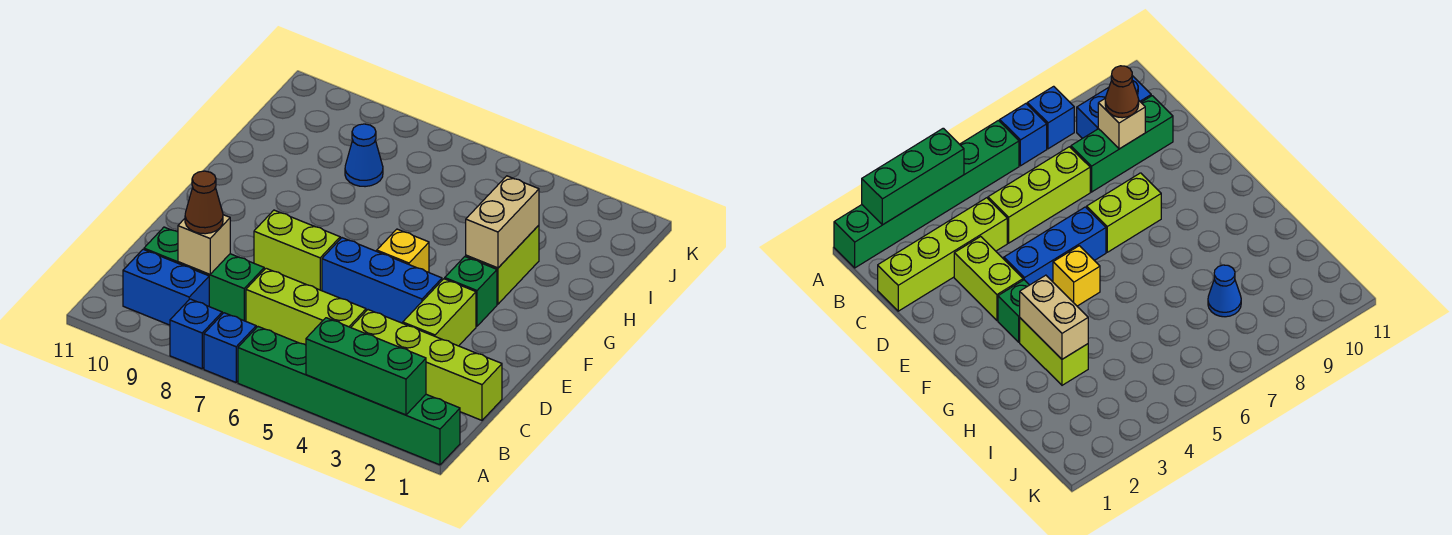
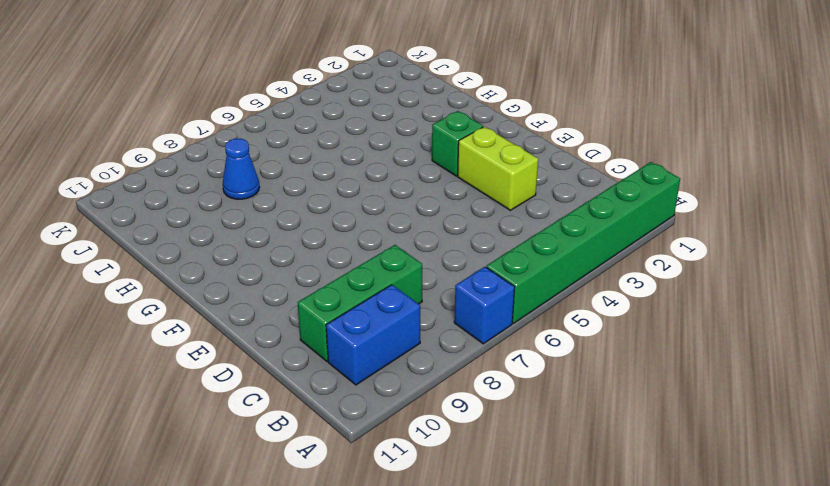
none -> blue 1x1 brick [170,299,222,369]
none -> lime 1x4 brick [351,310,502,420]
none -> lime 1x3 brick [246,268,366,345]

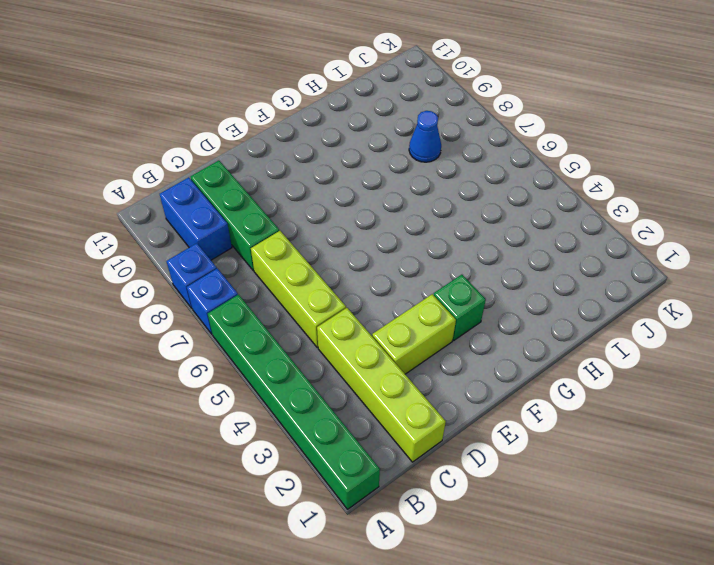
none -> blue 1x3 brick [322,238,442,323]
none -> lime 1x2 brick [254,210,340,291]
none -> yellow 1x1 brick [377,229,429,272]

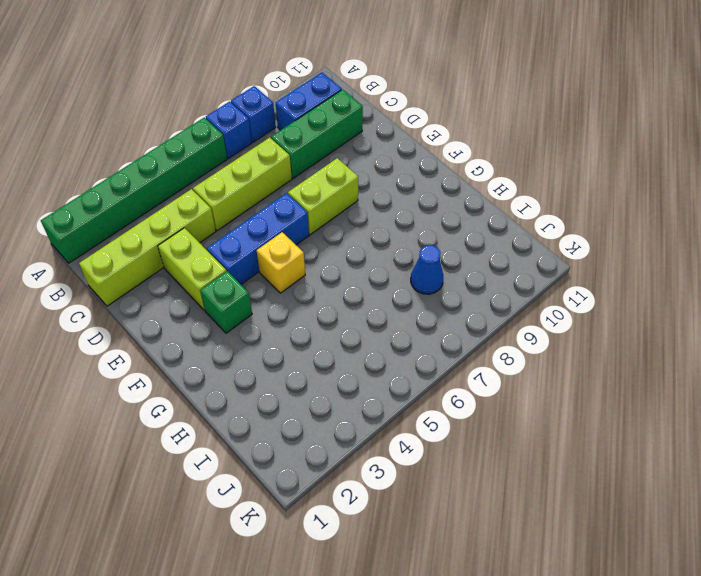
none -> lime 1x2 brick [466,225,539,304]
none -> green 1x3 brick [306,318,426,415]
none -> tan 1x1 brick [178,215,230,274]

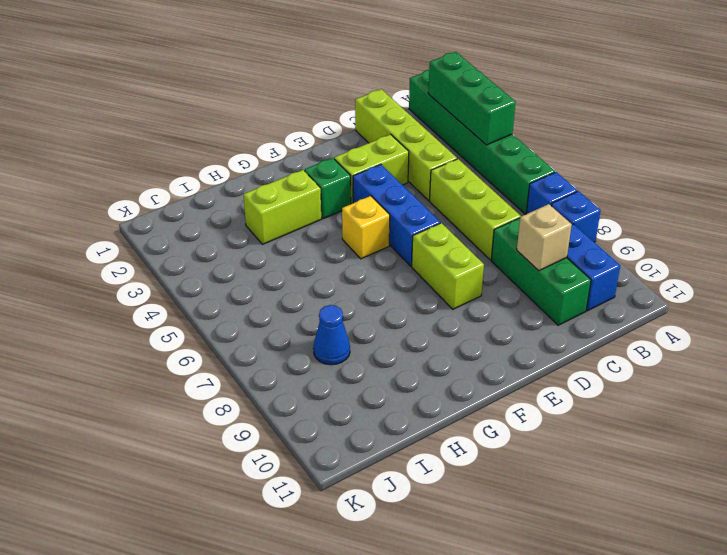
none -> tan 1x2 brick [466,176,539,268]
none -> brown 1x1 cone [185,171,223,234]

